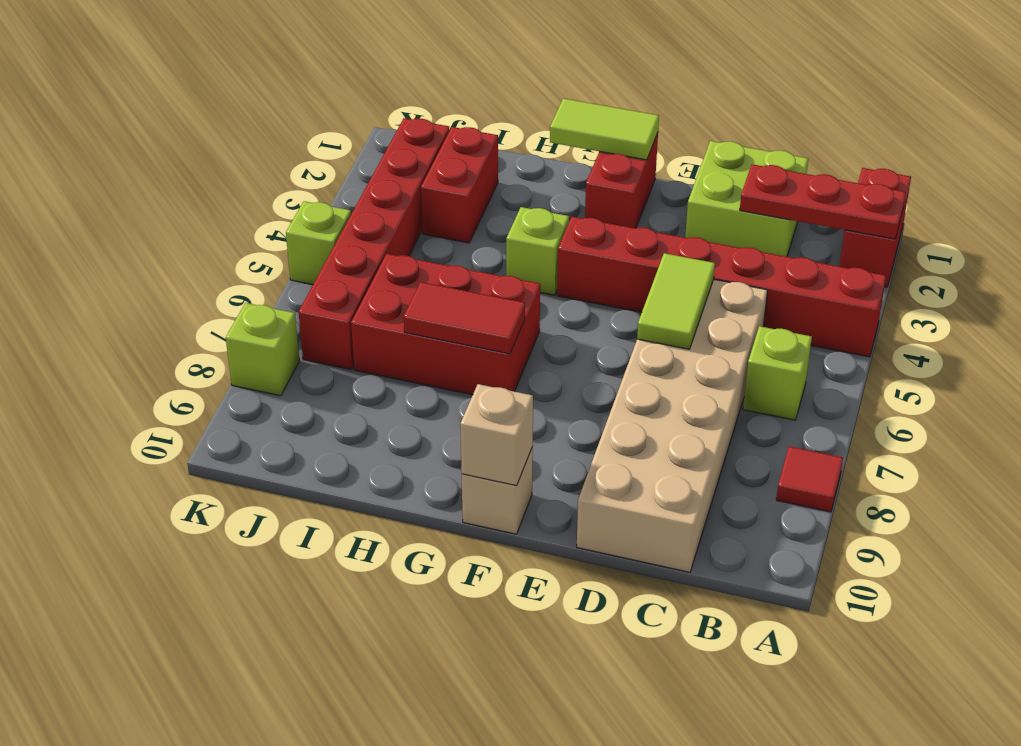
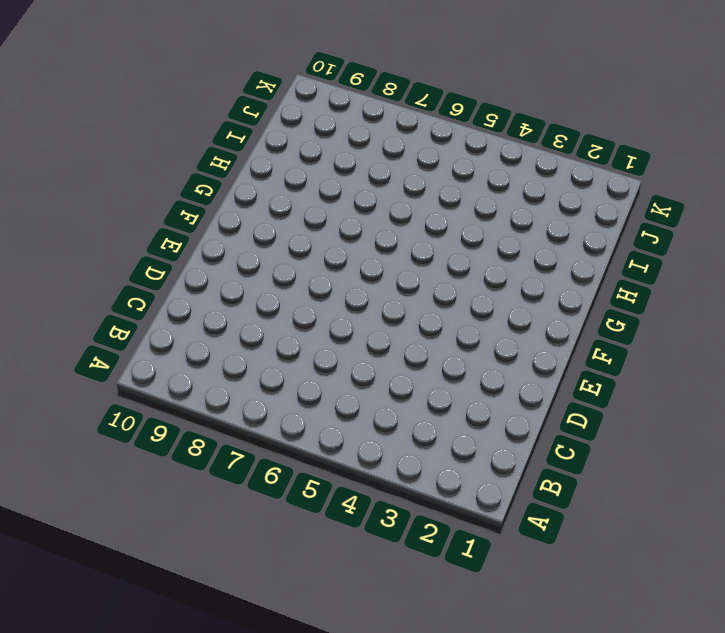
none -> red 1x2 brick [839,168,911,287]
none -> red 1x6 brick [557,217,886,357]
none -> red 1x1 tile [776,446,843,512]

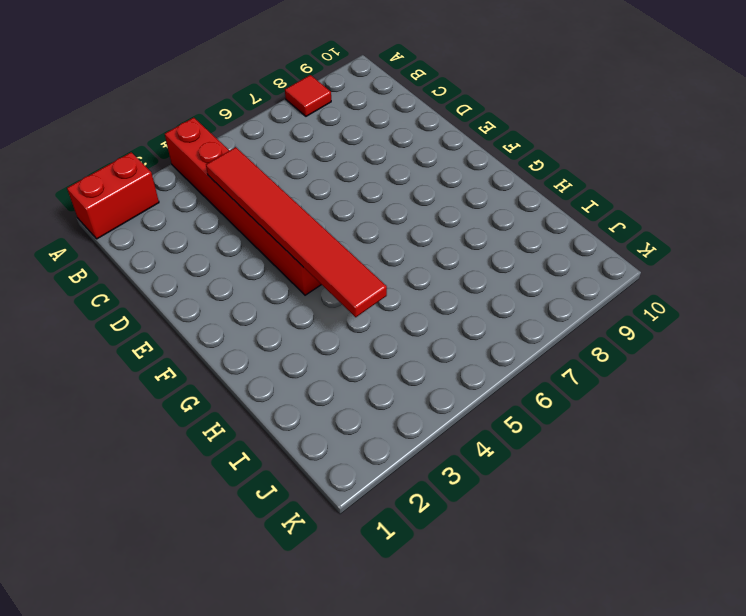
red 1x6 tile [206,147,387,317] -> none
none -> lime 1x1 brick [743,326,812,420]
none -> lime 2x2 brick [685,141,808,257]
none -> tan 2x6 brick [577,280,768,572]

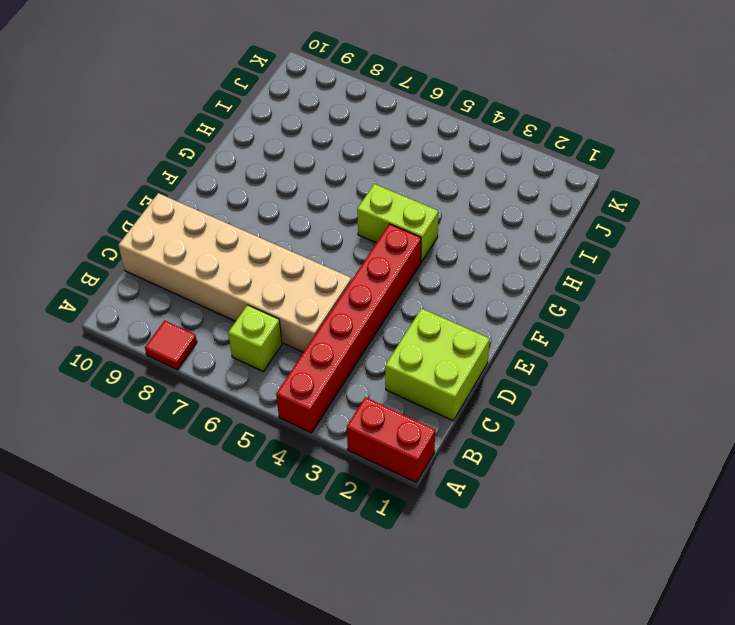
lime 1x2 brick [357,184,438,262] -> lime 1x1 brick [506,207,569,295]
none -> red 1x2 brick [585,133,658,228]
none -> tan 1x1 brick [462,447,533,534]
none -> red 2x3 brick [351,254,540,395]

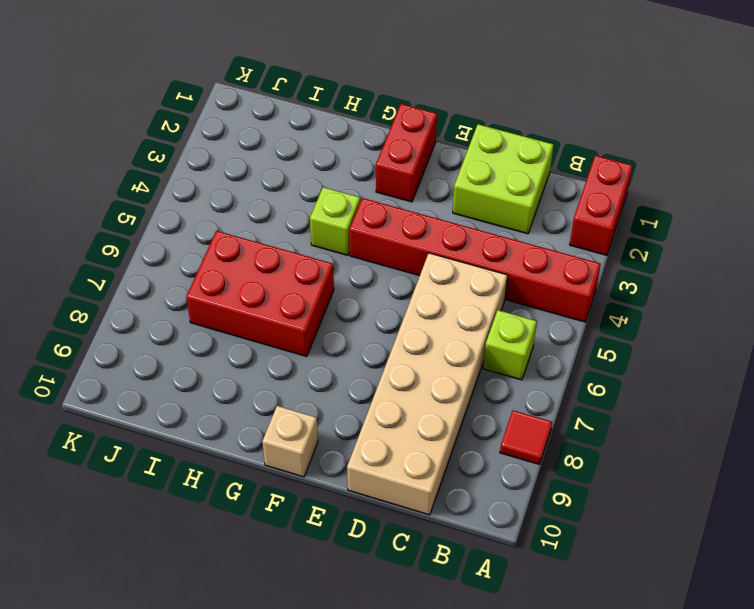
none -> red 1x2 brick [421,127,498,243]
none -> red 1x6 brick [298,118,449,370]
none -> lime 1x1 brick [286,201,351,284]

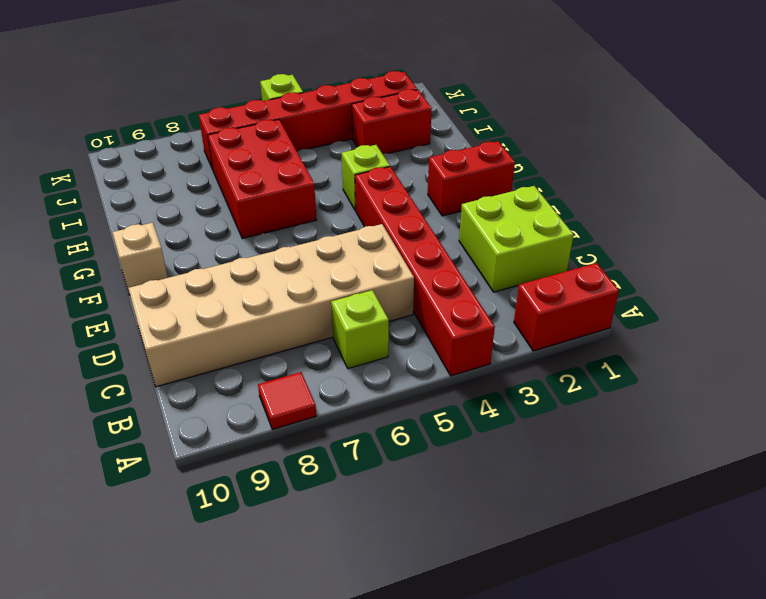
none -> lime 1x1 brick [226,303,300,396]
none -> red 1x3 plate [740,164,906,239]
none -> lime 1x2 tile [637,253,715,349]

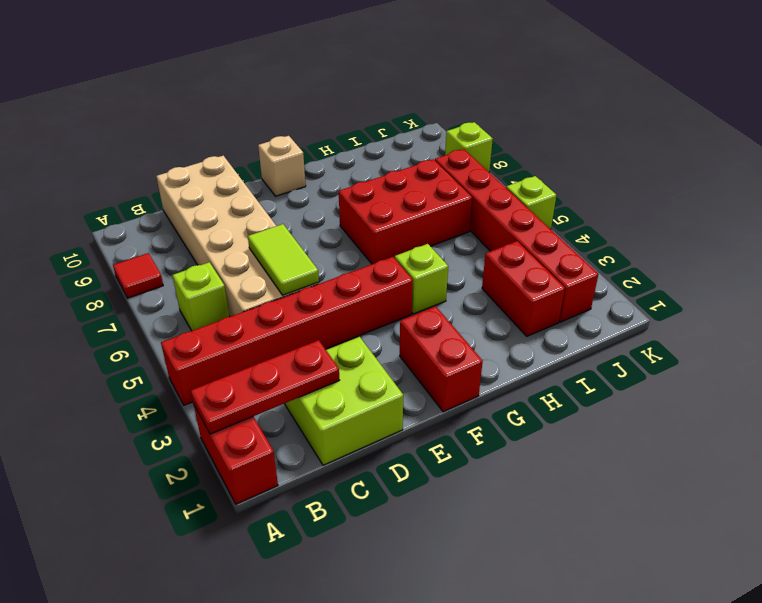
none -> lime 1x2 tile [550,98,659,160]
none -> tan 1x1 brick [460,384,533,486]
none -> red 1x2 tile [404,282,525,354]

